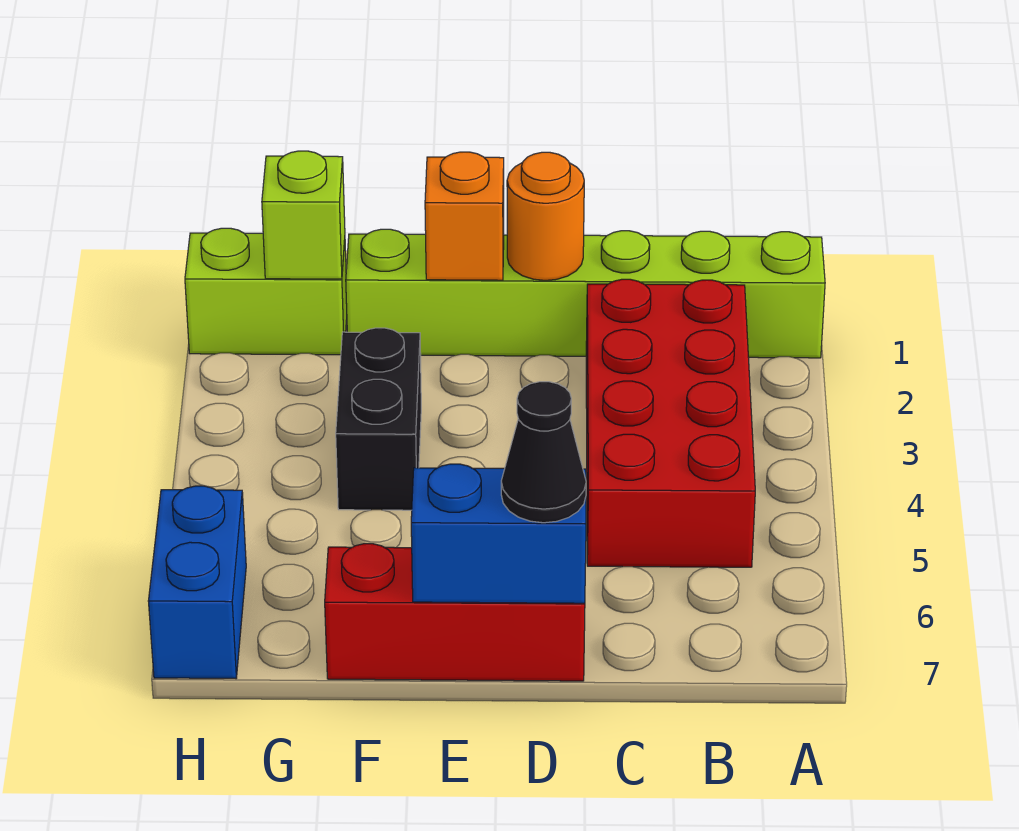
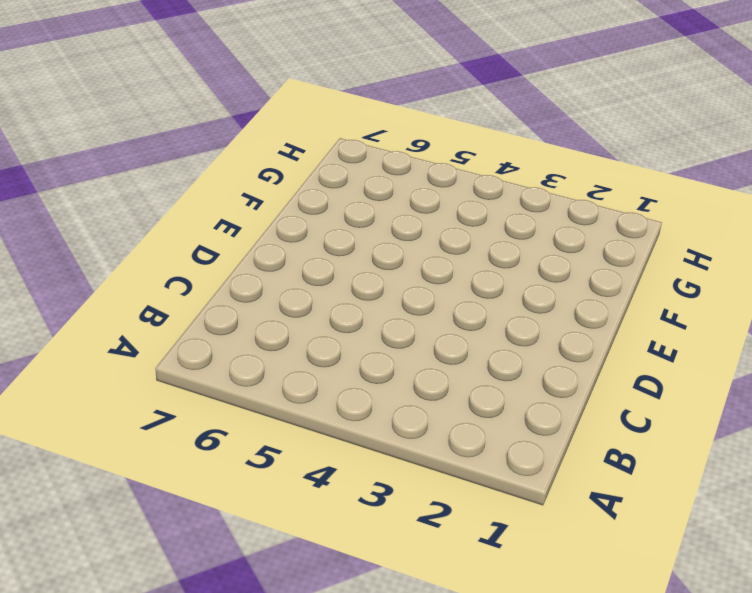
none -> lime 1x6 brick [346,229,825,358]
none -> red 2x4 brick [586,279,755,567]

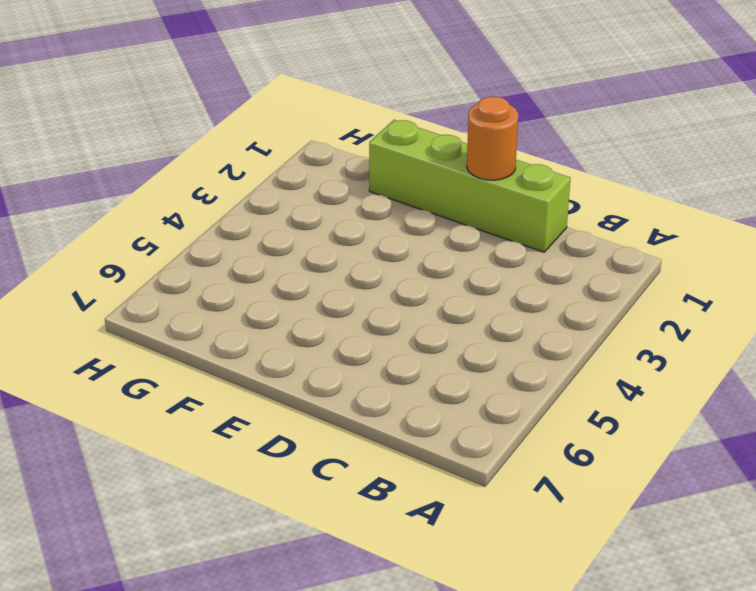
lime 1x4 brick [369,120,570,252] -> lime 1x6 brick [346,229,825,358]
none -> red 2x4 brick [586,279,755,567]
none -> red 1x3 brick [325,544,585,681]

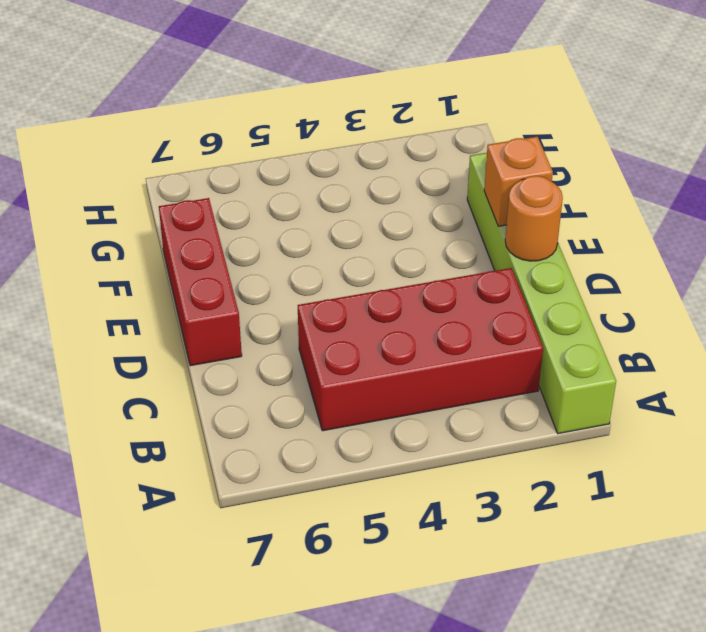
none -> black 1x2 brick [336,328,421,510]
none -> lime 1x2 brick [185,228,347,355]

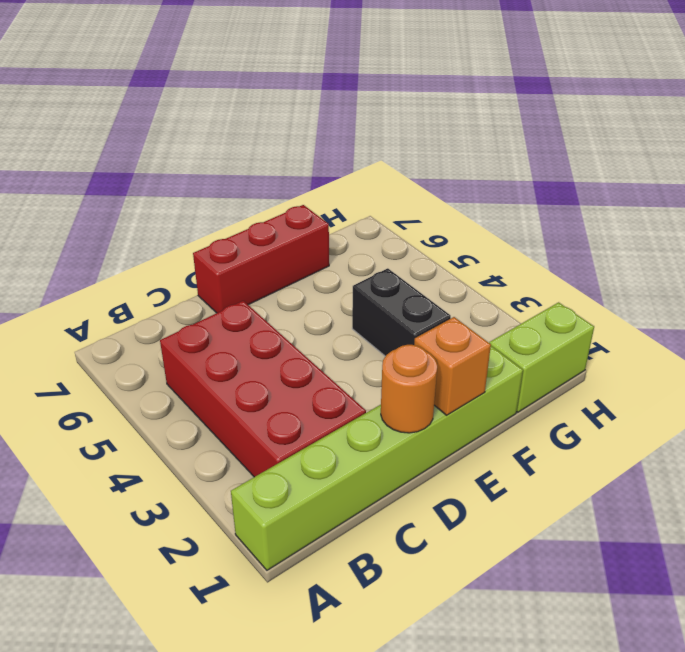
none -> blue 1x2 brick [148,486,246,678]
none -> blue 1x2 brick [411,464,586,603]

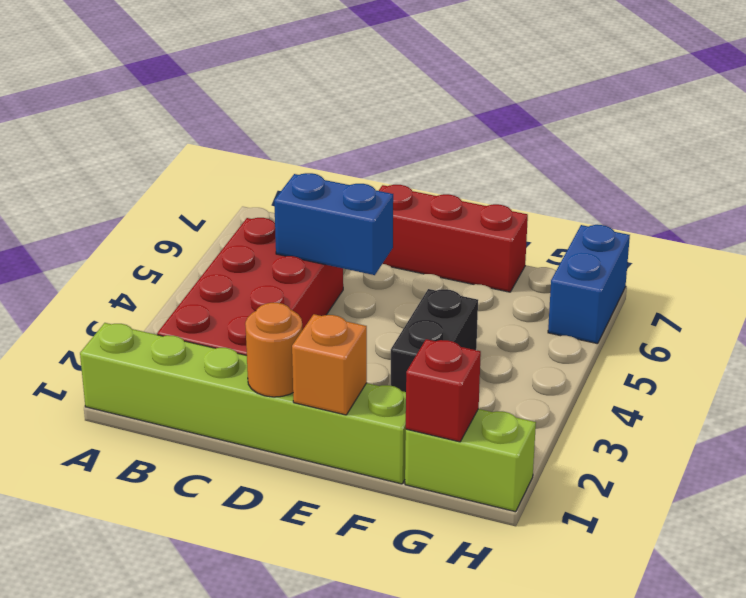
blue 1x2 brick [274,173,393,275] -> blue 1x2 brick moved to [411,464,586,603]
red 1x1 brick [406,339,481,442] -> lime 1x1 brick [262,151,345,279]
none -> black 1x1 cone [501,382,586,523]

